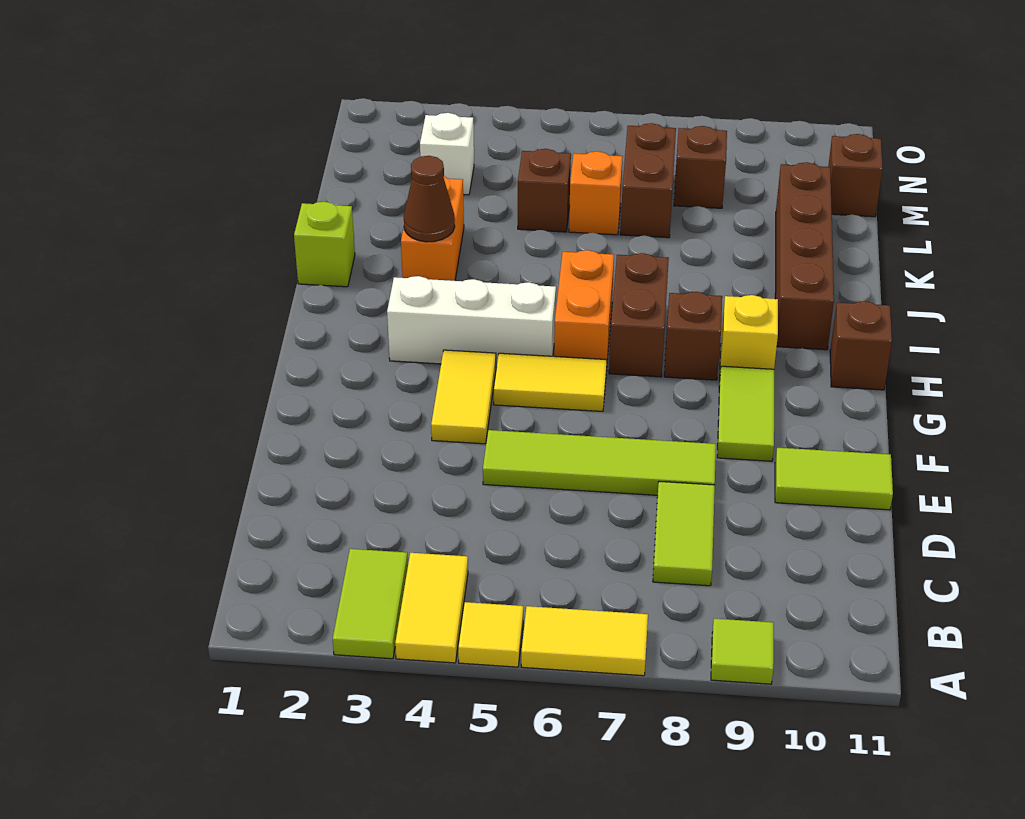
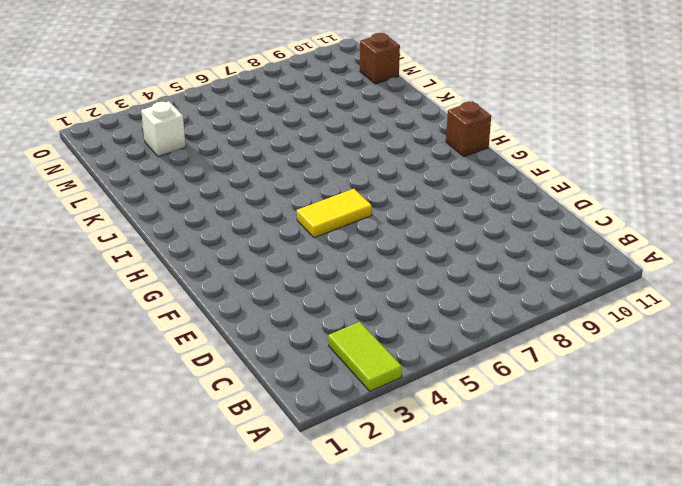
none -> yellow 1x2 tile [395,553,468,663]
none -> yellow 1x1 tile [458,602,523,667]
none -> yellow 1x2 tile [521,606,648,676]

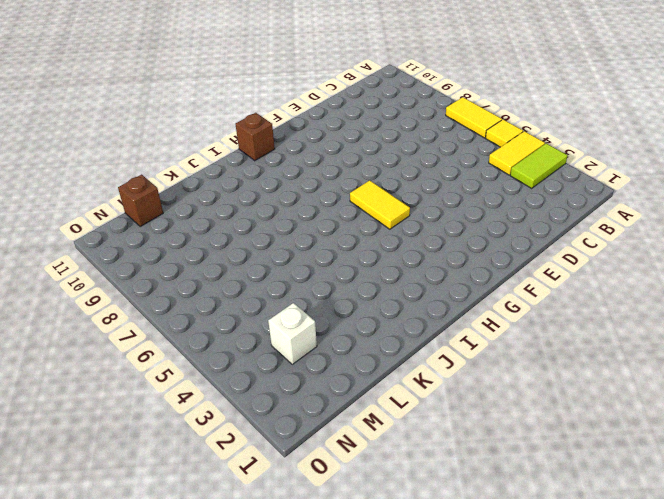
none -> lime 1x1 tile [711,618,774,684]
none -> lime 1x2 tile [653,481,715,586]
none -> lime 1x4 tile [483,430,716,495]

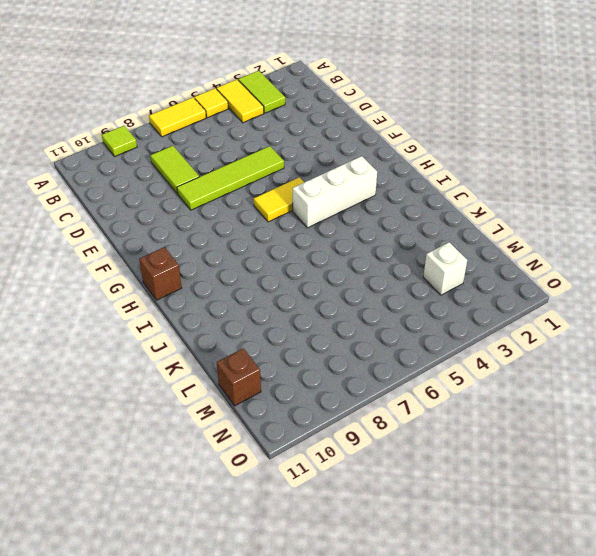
none -> lime 1x2 tile [775,448,893,510]
none -> yellow 1x2 tile [431,350,496,444]
none -> lime 1x2 tile [717,366,774,461]

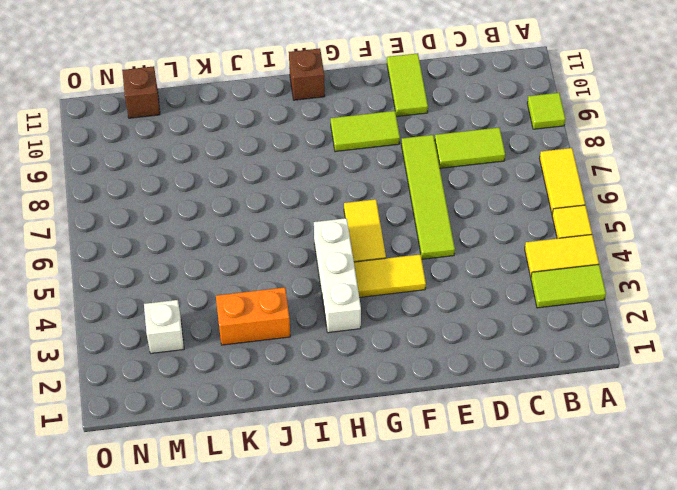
none -> orange 1x2 brick [554,250,614,371]
none -> brown 1x2 brick [609,253,669,377]
none -> brown 1x1 brick [664,292,722,380]

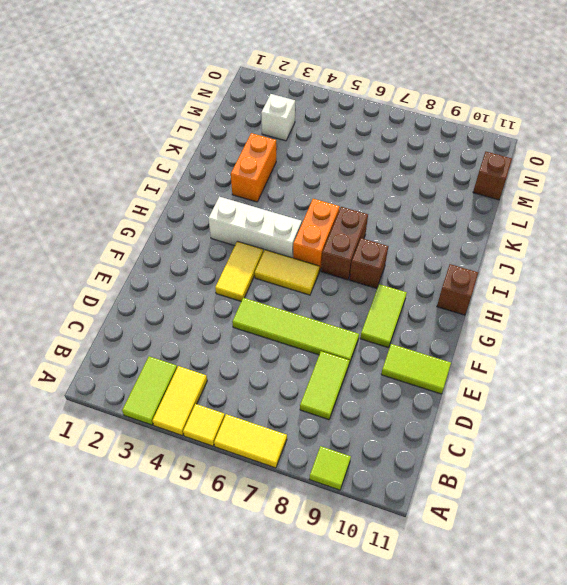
none -> yellow 1x1 brick [720,295,778,372]
none -> brown 1x4 brick [775,162,834,350]
none -> lime 1x1 brick [294,202,355,287]

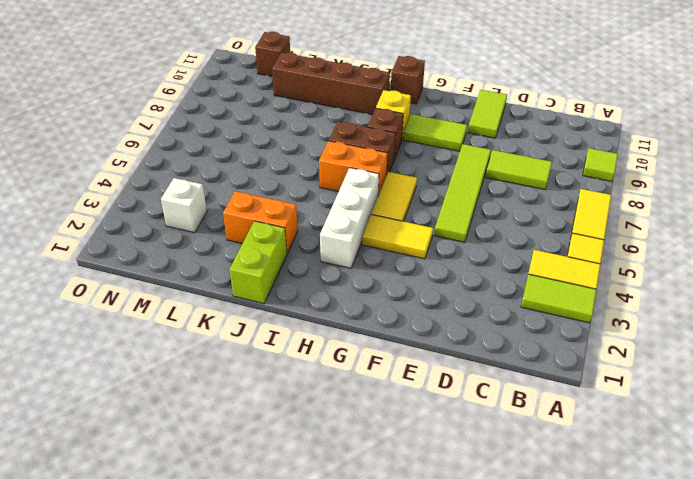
lime 1x2 brick [230,221,287,304] -> lime 1x1 brick [294,202,355,287]
none -> brown 1x1 brick [518,149,571,232]
none -> orange 1x1 brick [569,151,623,235]
none -> brown 1x2 brick [620,123,676,238]

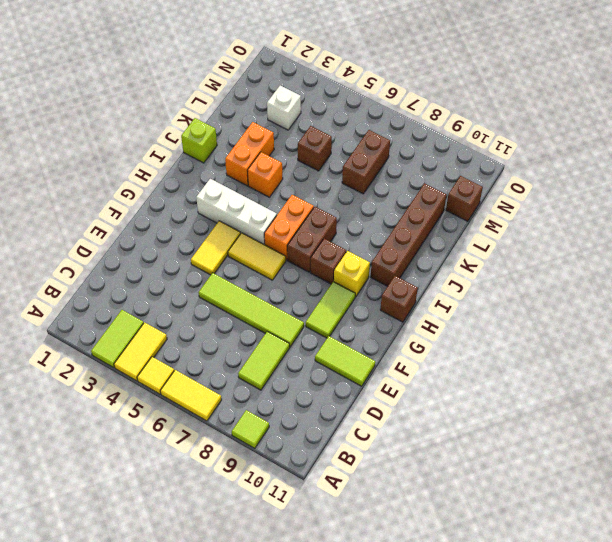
orange 1x1 brick [247,152,283,197] -> orange 1x1 brick moved to [569,151,623,235]
none -> brown 1x1 brick [674,126,727,208]
none -> brown 1x1 cone [404,156,455,242]

